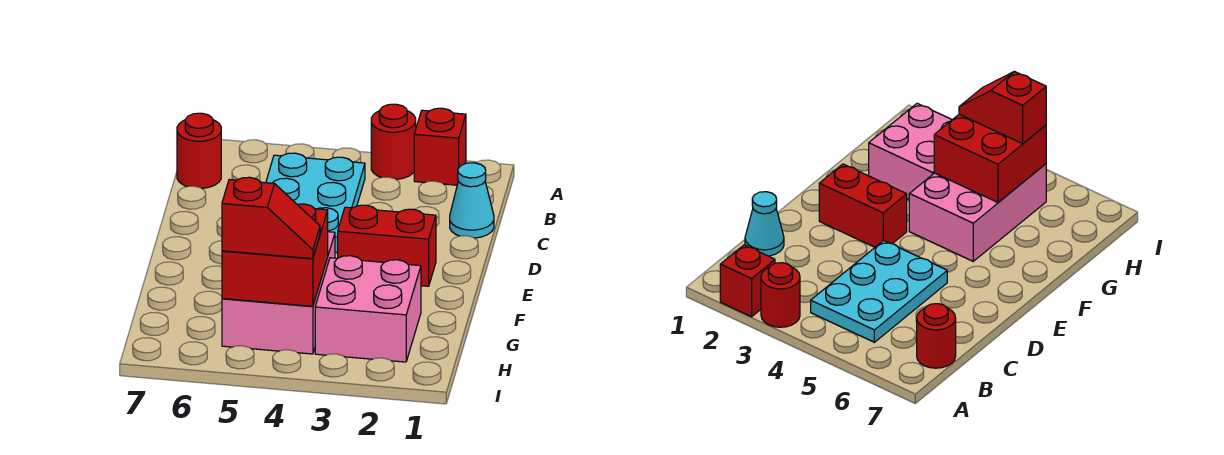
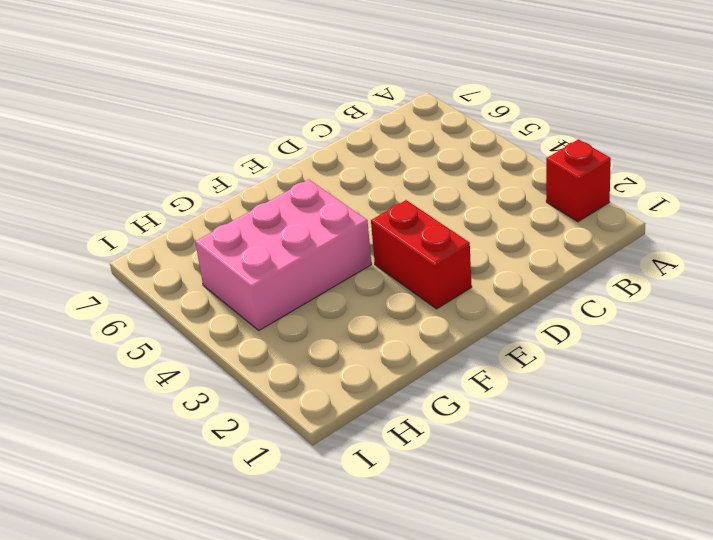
none -> red 1x1 round brick [371,104,416,179]
none -> cyan 2x3 plate [266,153,365,253]

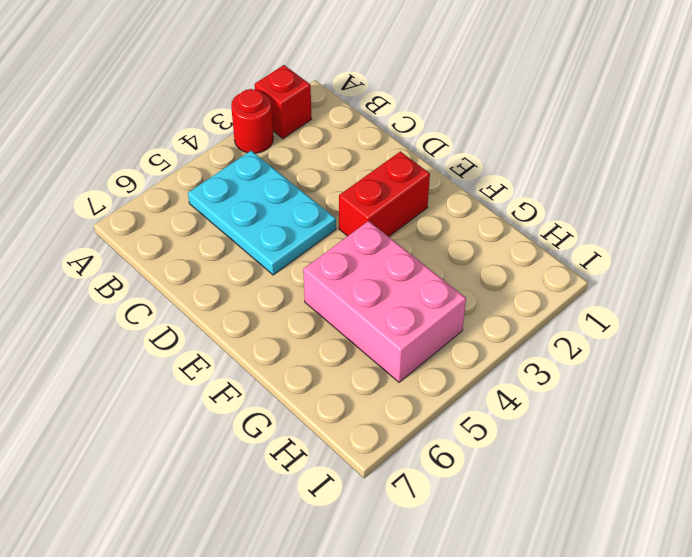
none -> red 1x1 round brick [177,113,221,188]
none -> cyan 1x1 cone [450,163,494,238]

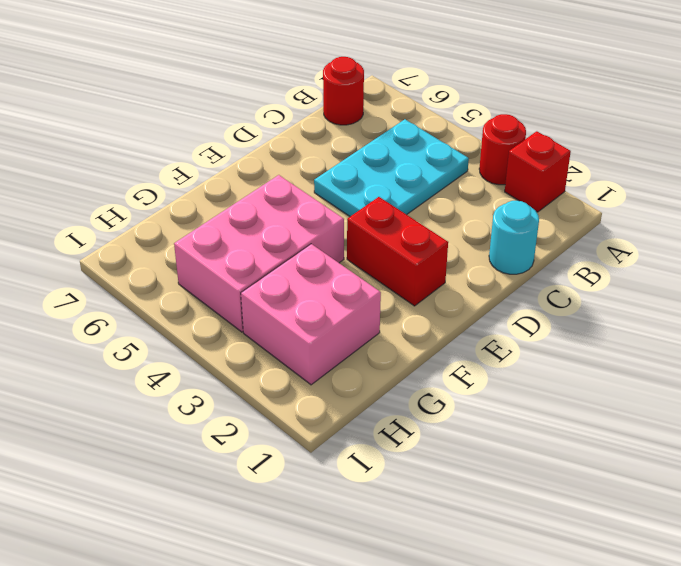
cyan 1x1 round brick [489,201,539,274] -> cyan 1x1 cone [450,163,494,238]
none -> red 2x2 brick [222,204,328,306]
none -> red 1x2 slope [222,177,320,259]

